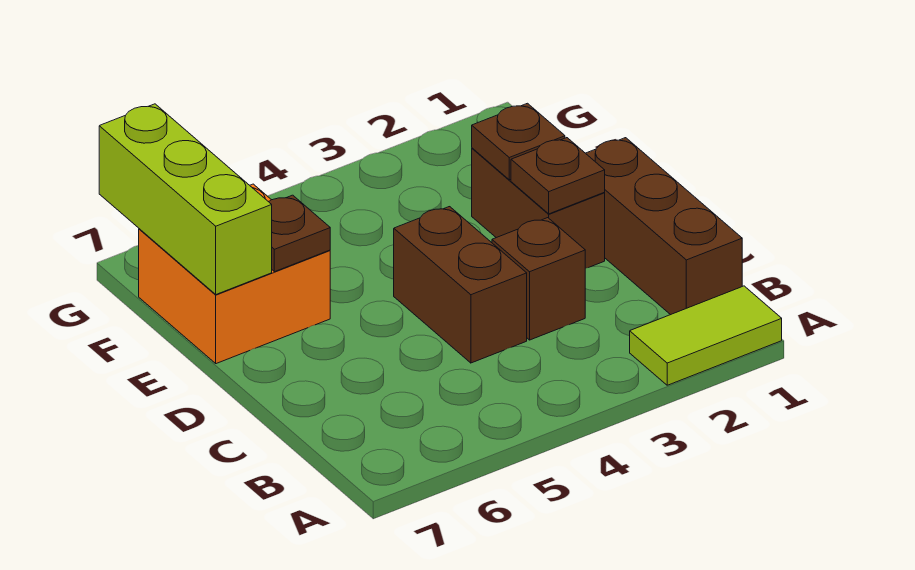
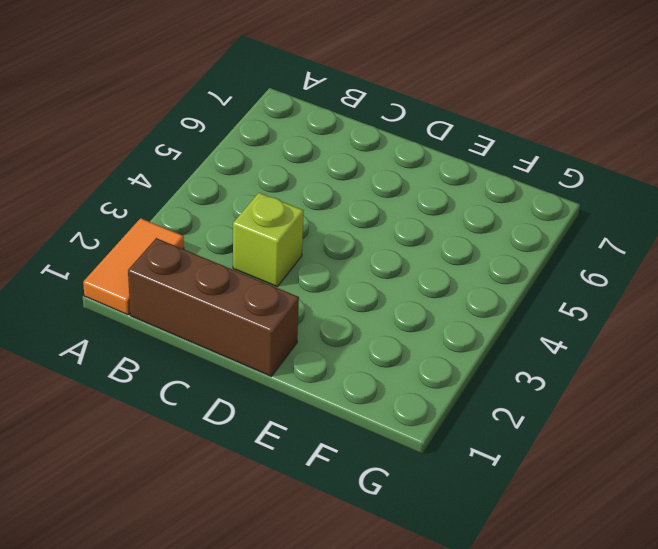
orange 1x2 tile [83,218,184,315] -> lime 1x2 tile [630,286,782,385]
lime 1x1 brick [233,193,304,287] -> brown 1x1 brick [492,218,585,340]
none -> brown 1x2 brick [394,207,527,363]
none -> brown 1x2 brick [472,148,605,268]

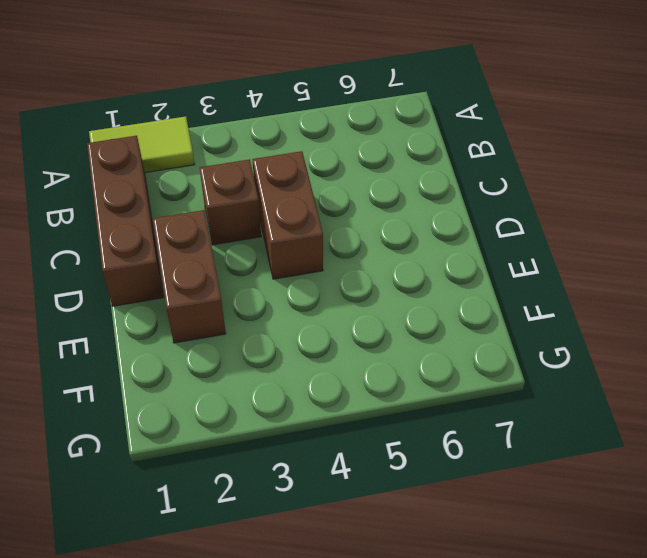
none -> orange 2x2 brick [139,184,330,364]
none -> brown 1x1 plate [511,138,605,214]

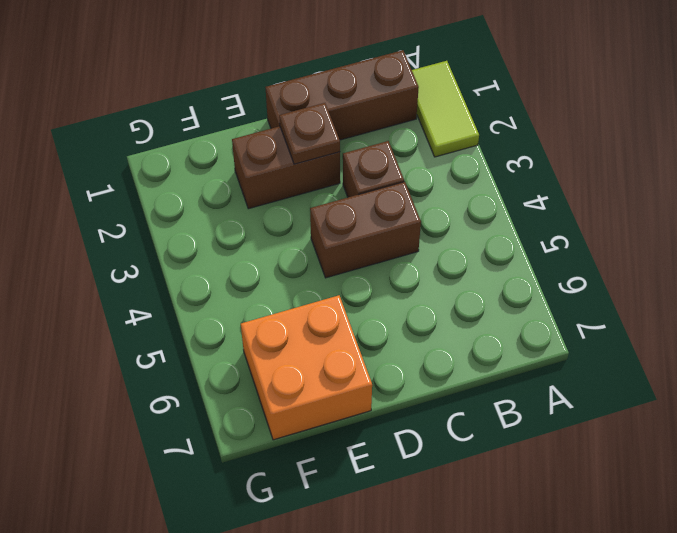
none -> brown 1x1 plate [472,103,565,180]
none -> brown 1x1 plate [269,195,330,272]

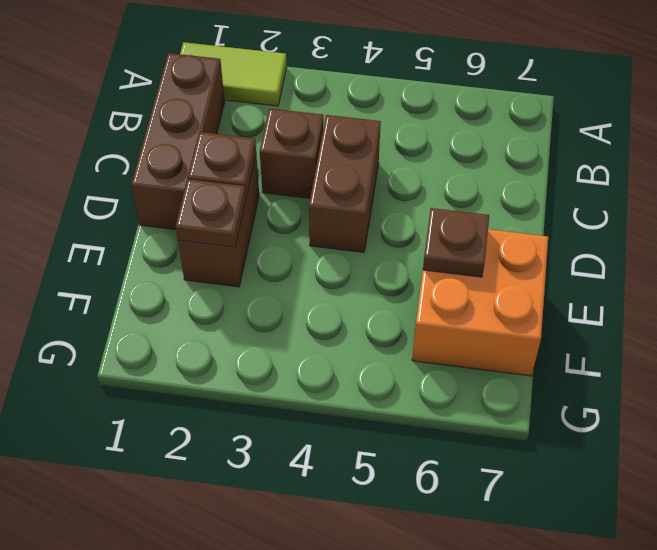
none -> lime 1x3 brick [99,104,272,294]

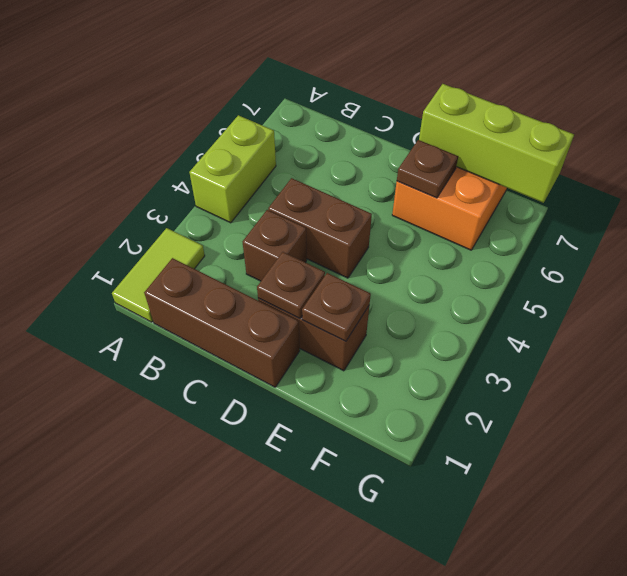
lime 1x2 brick [189,115,276,223] -> none

